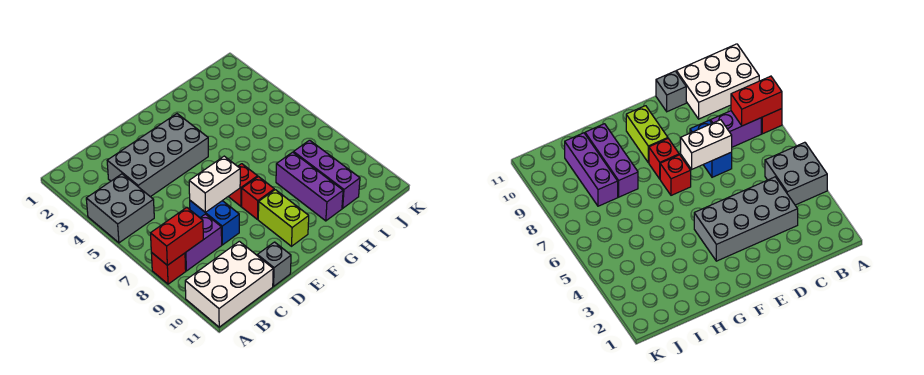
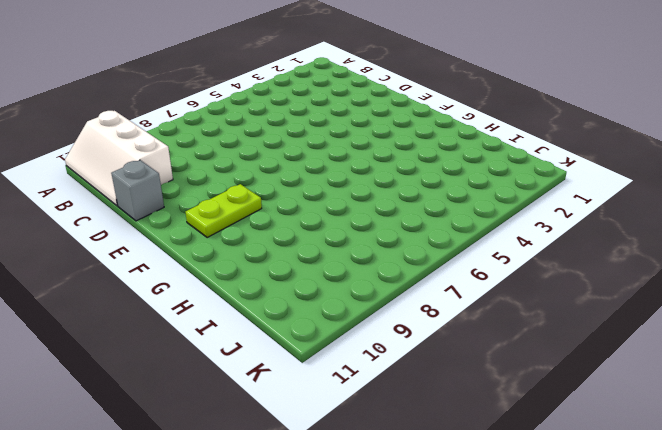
white 2x3 slope [65,111,173,206] -> white 2x3 brick [185,241,273,327]
lime 1x2 plate [186,184,262,238] -> lime 1x2 brick [258,190,309,246]
none -> grey 2x2 brick [86,174,154,243]
none -> red 1x1 brick [151,252,186,284]
none -> purple 1x2 brick [185,214,222,271]

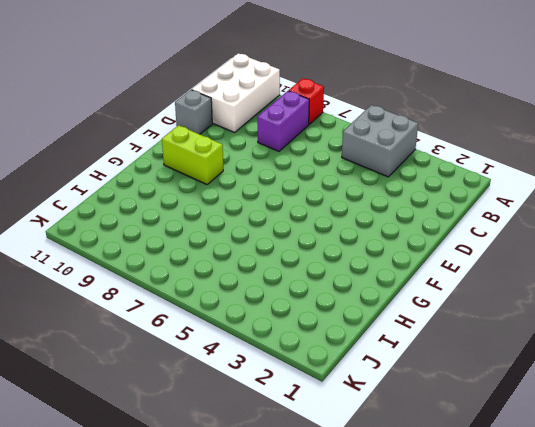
none -> grey 2x4 brick [107,114,208,197]
none -> blue 1x2 brick [190,201,239,245]
none -> red 1x1 brick [228,164,258,206]

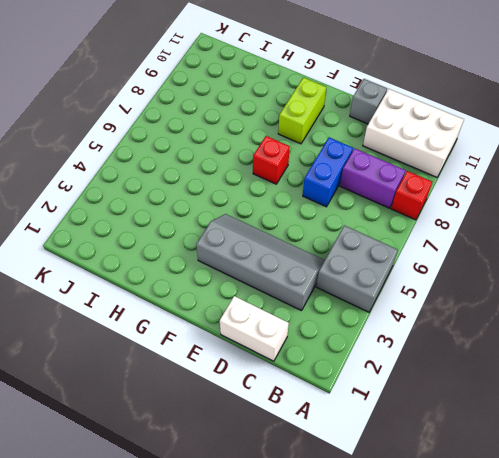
white 1x2 brick [220,296,289,361] -> white 1x2 brick moved to [189,156,240,213]
grey 2x4 slope [196,214,325,311] -> grey 2x4 brick [107,114,208,197]
none -> red 1x1 brick [242,177,274,219]
none -> purple 1x3 brick [276,152,343,221]
none -> purple 1x3 brick [293,140,360,208]

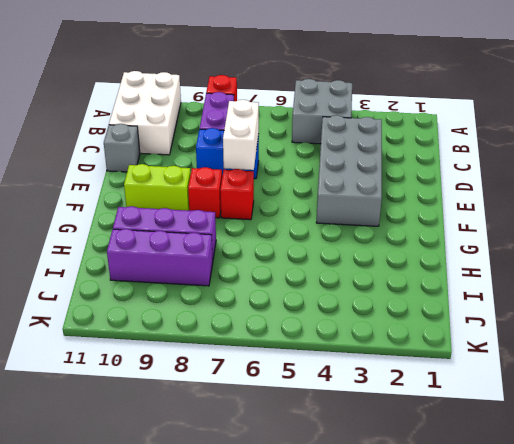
none -> red 1x2 brick [151,208,203,265]

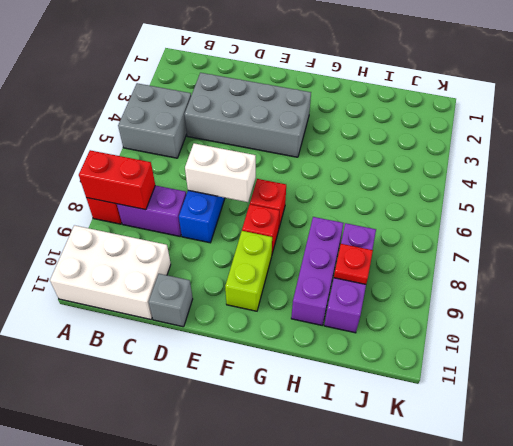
red 1x1 plate [334,244,373,284] -> none

